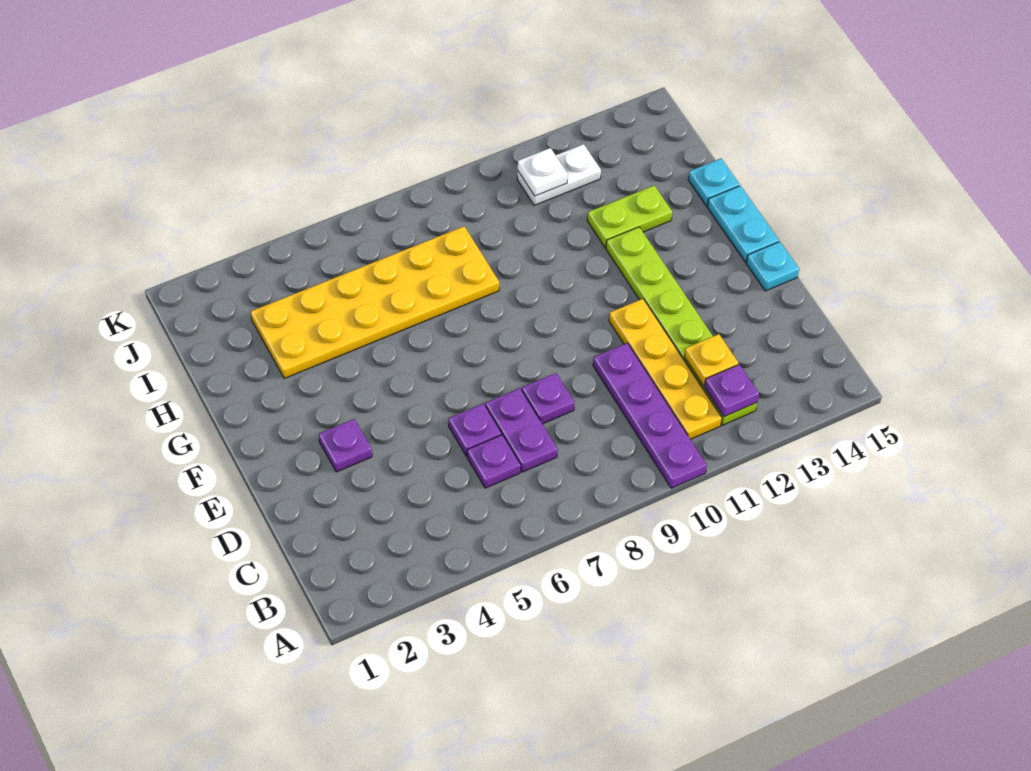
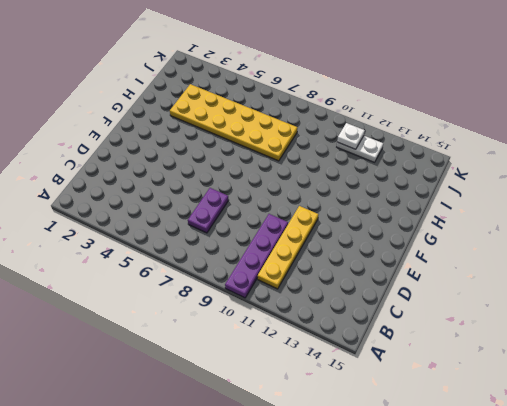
none -> lime 1x6 plate [606,227,757,425]
none -> purple 1x1 plate [467,435,521,488]
none -> purple 1x1 plate [449,403,502,456]

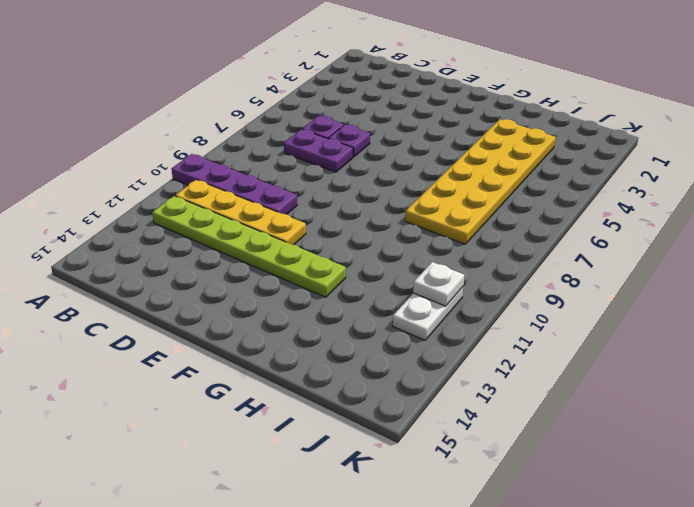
none -> purple 1x1 plate [522,373,575,424]
none -> purple 1x1 plate [319,419,372,472]
none -> cyan 1x1 plate [746,242,799,291]

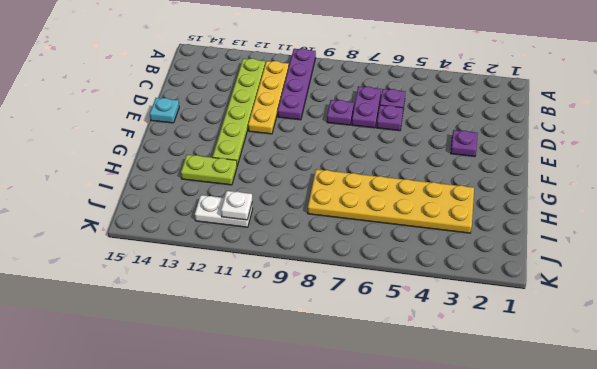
none -> cyan 1x2 plate [707,186,779,262]
none -> cyan 1x1 plate [688,159,740,206]
none -> purple 1x1 plate [704,364,759,417]

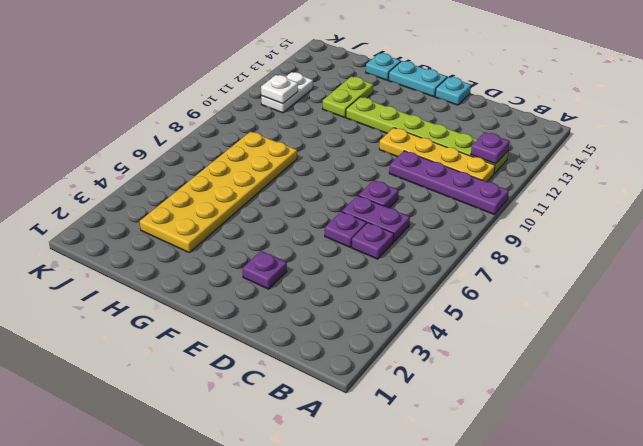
none -> yellow 1x1 plate [684,334,738,386]

